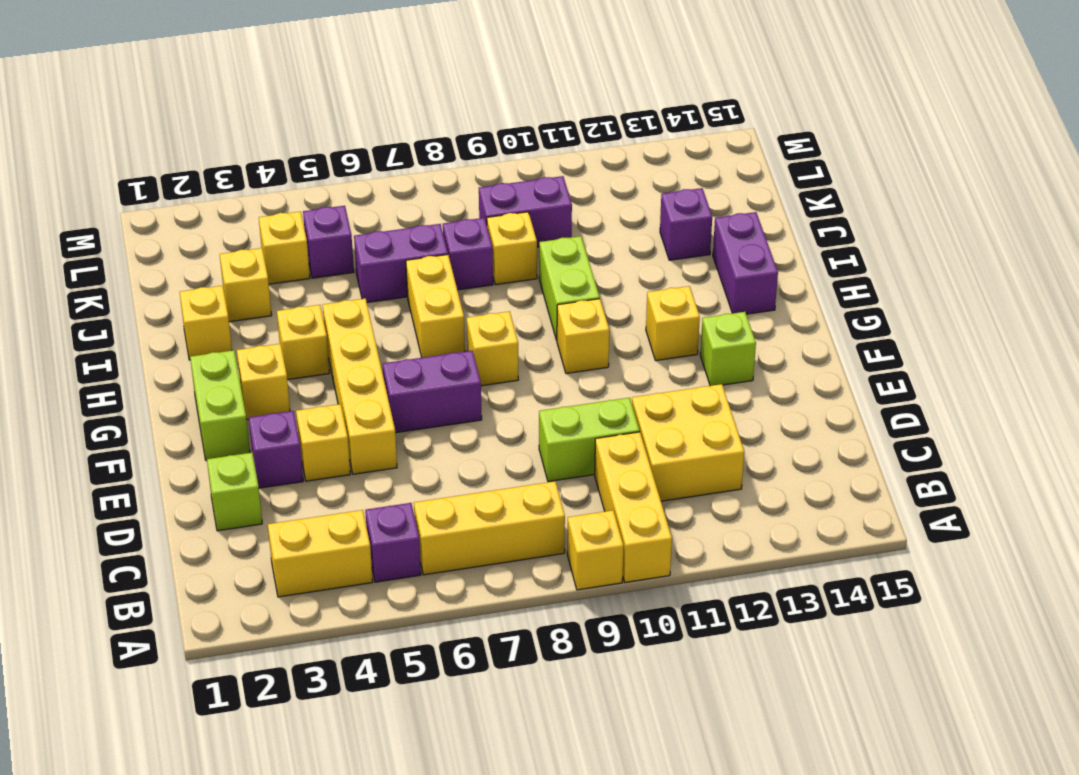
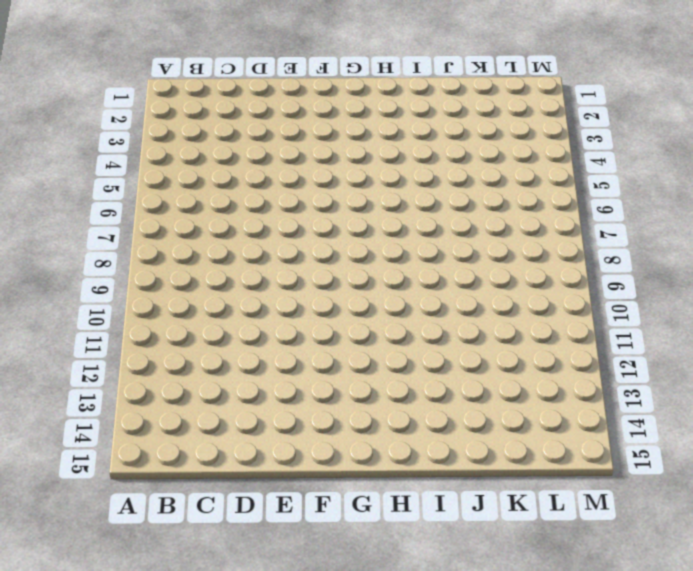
none -> yellow 1x1 brick [567,510,624,590]
none -> yellow 1x3 brick [595,432,672,582]
none -> yellow 1x2 brick [268,510,373,597]
none -> purple 1x1 brick [365,503,421,582]

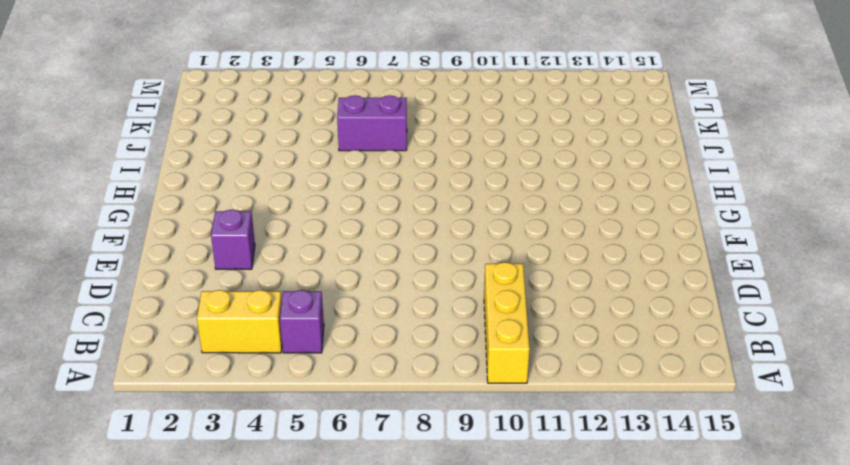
none -> yellow 1x1 brick [567,510,624,590]
none -> yellow 1x3 brick [414,481,565,575]
none -> yellow 2x2 brick [632,384,744,501]
none -> lime 1x1 brick [207,453,262,531]

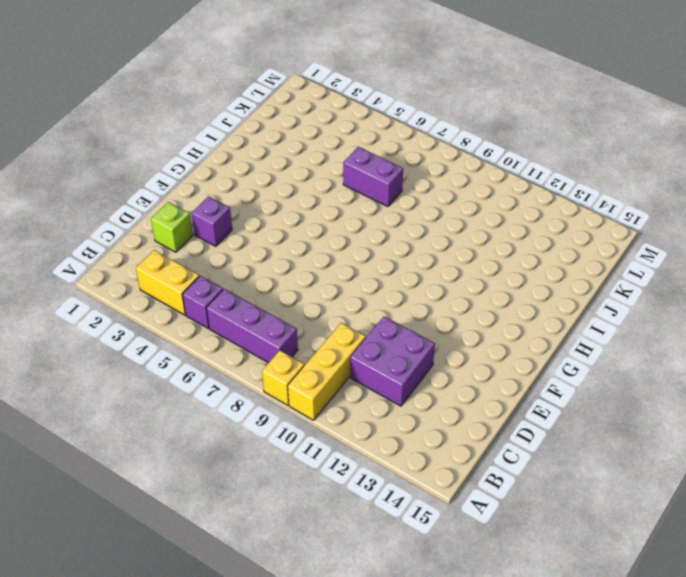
purple 1x3 brick [206,289,298,363] -> yellow 1x3 brick [414,481,565,575]
purple 2x2 brick [350,316,435,406] -> yellow 2x2 brick [632,384,744,501]
none -> lime 1x2 brick [539,398,640,482]
none -> yellow 1x1 brick [296,404,350,481]
none -> yellow 1x4 brick [323,298,397,474]
none -> lime 1x2 brick [190,350,250,460]

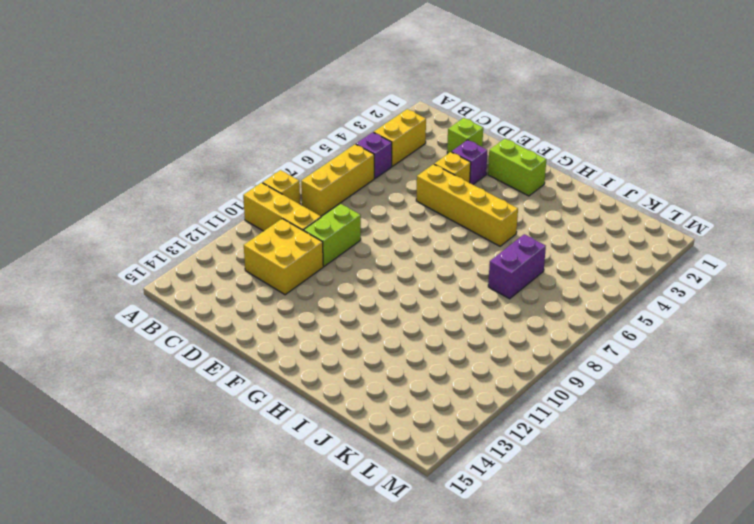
none -> purple 1x2 brick [383,351,482,433]
none -> lime 1x1 brick [700,312,756,386]
none -> yellow 1x1 brick [237,344,290,420]
none -> yellow 1x1 brick [467,311,519,386]

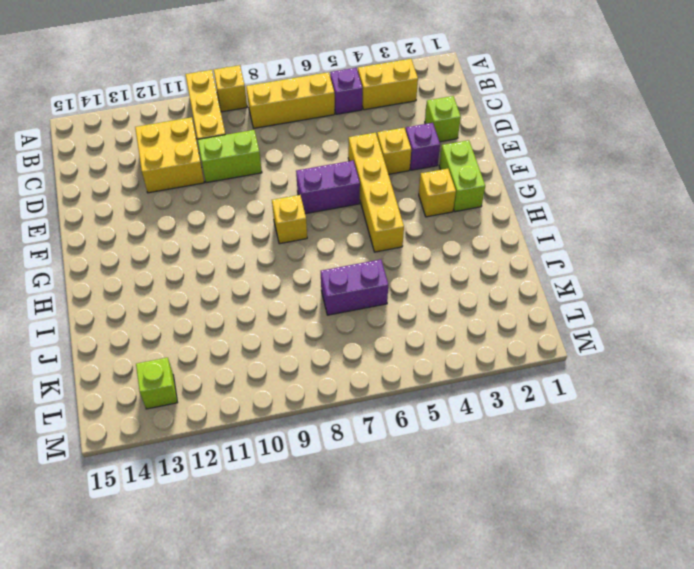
lime 1x1 brick [136,358,178,409] -> lime 1x1 brick moved to [700,312,756,386]
none -> yellow 1x1 brick [557,299,609,373]
none -> yellow 1x1 brick [646,286,700,361]
none -> yellow 1x1 brick [277,305,329,380]
none -> yellow 1x2 brick [406,255,465,358]

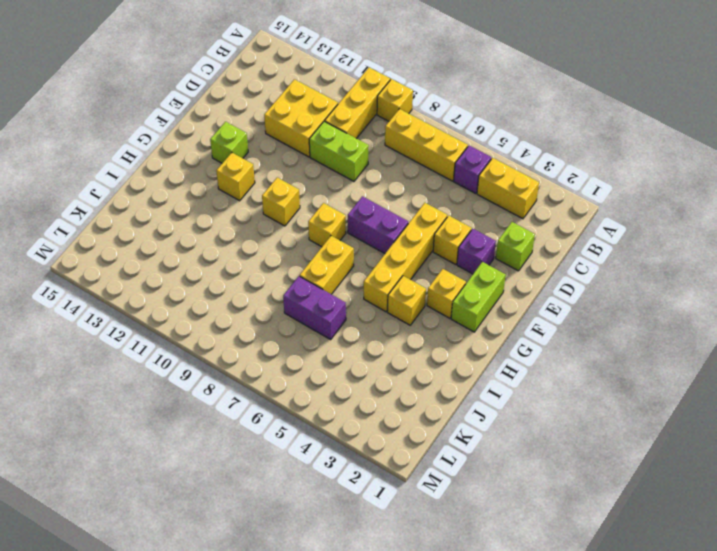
none -> lime 1x2 brick [539,236,600,340]
none -> purple 1x2 brick [713,212,778,314]
none -> yellow 1x1 brick [180,286,232,360]
none -> yellow 1x1 brick [220,248,272,322]

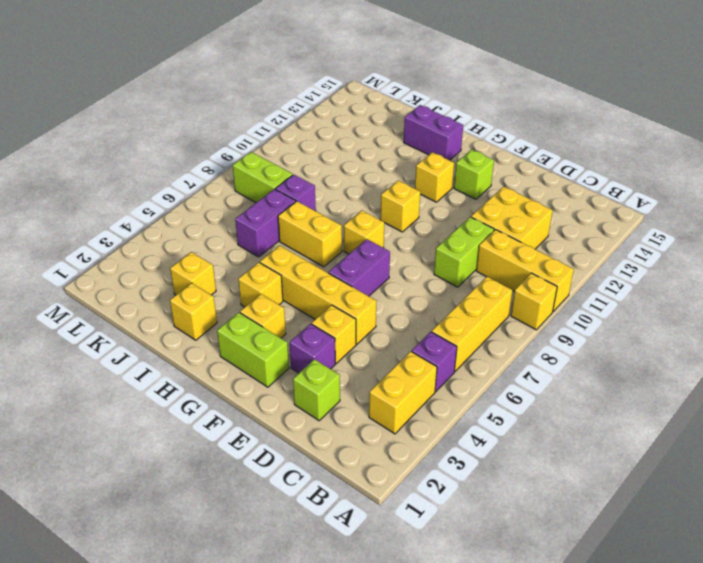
lime 1x2 brick [233,152,293,203] -> lime 1x2 brick moved to [539,236,600,340]
none -> yellow 1x1 brick [487,212,537,285]
none -> purple 1x1 brick [660,188,712,260]
none -> yellow 1x1 brick [259,212,310,284]
none -> purple 1x1 brick [303,206,354,278]

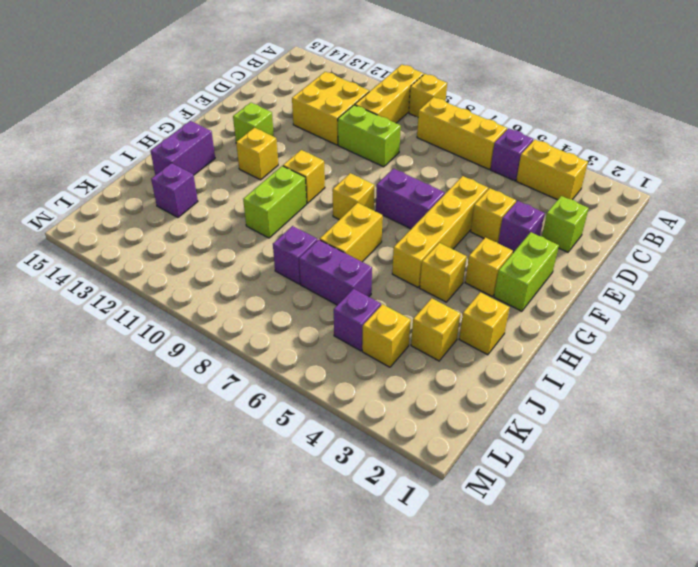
none -> yellow 1x1 brick [487,212,537,285]
none -> purple 1x2 brick [479,176,572,247]

